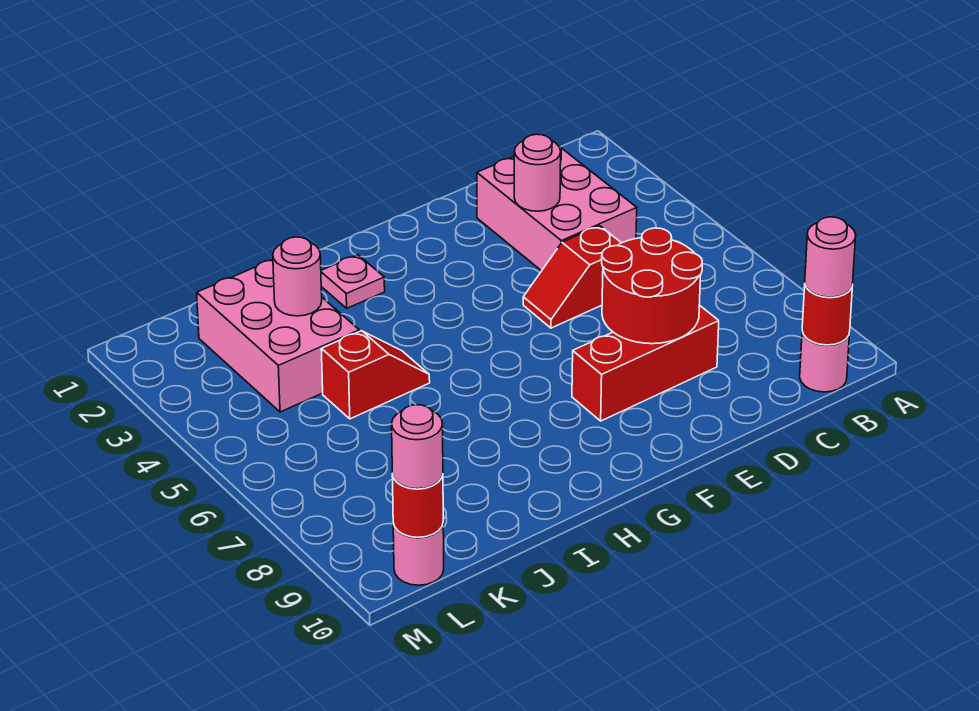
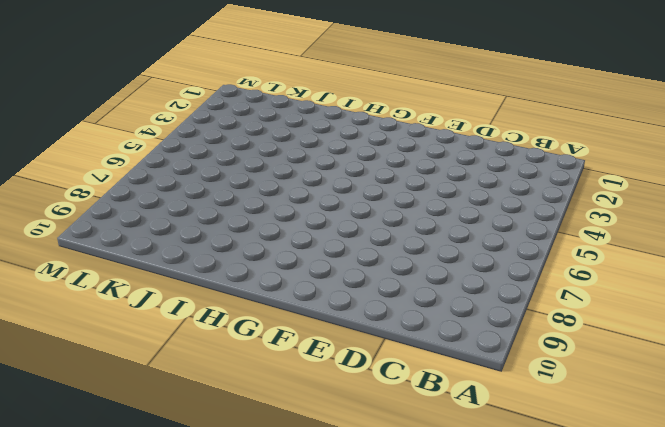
none -> pink 1x1 round brick [800,332,850,392]
none -> pink 2x3 brick [477,147,637,271]
none -> red 1x2 slope [523,226,621,328]

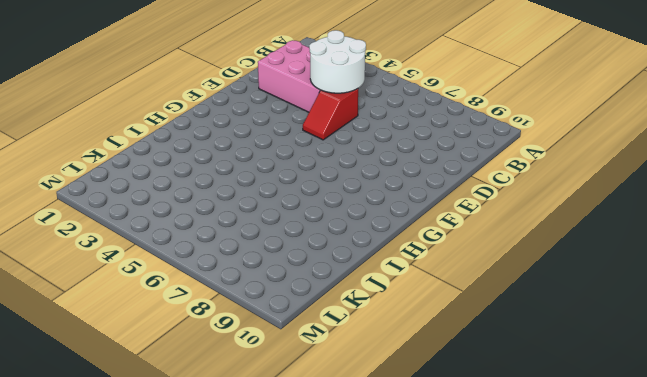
white 2x2 round brick [309,30,366,93] -> none
none -> pink 1x1 round brick [800,332,850,392]
none -> red 1x3 brick [572,305,719,421]
none -> pink 1x1 plate [321,255,385,308]

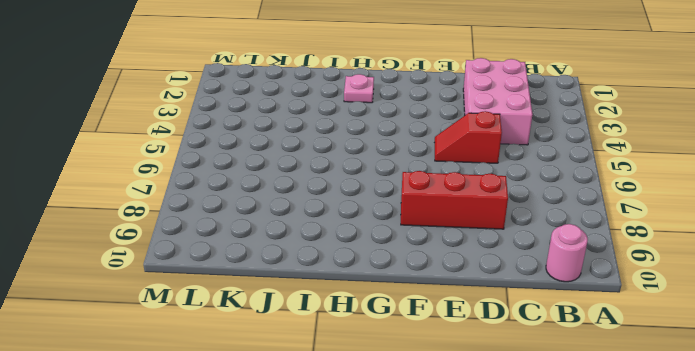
none -> red 1x2 slope [321,331,430,419]
none -> pink 2x3 brick [197,260,359,412]
none -> pink 1x1 round brick [393,523,444,585]

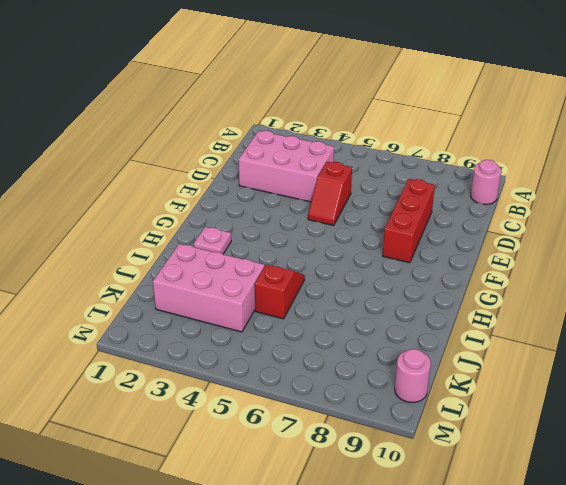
none -> red 1x1 round brick [802,285,853,345]
none -> pink 1x1 round brick [514,134,561,211]
none -> red 2x2 round brick [602,228,702,344]

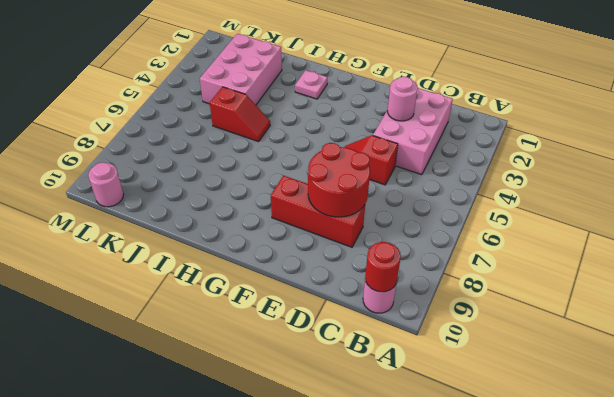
none -> pink 1x1 round brick [273,237,322,316]
none -> red 1x1 round brick [392,474,443,537]
none -> pink 1x1 round brick [805,217,856,297]

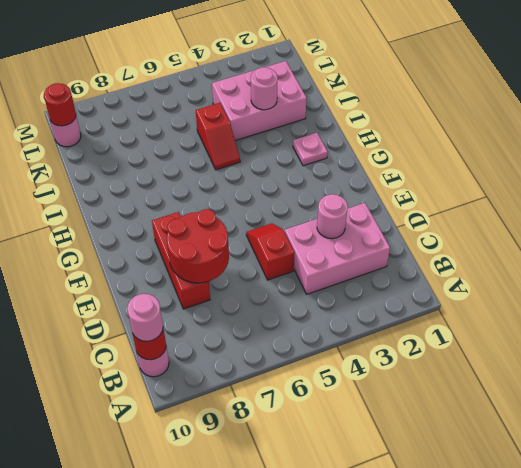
none -> pink 1x1 round brick [392,405,443,489]

